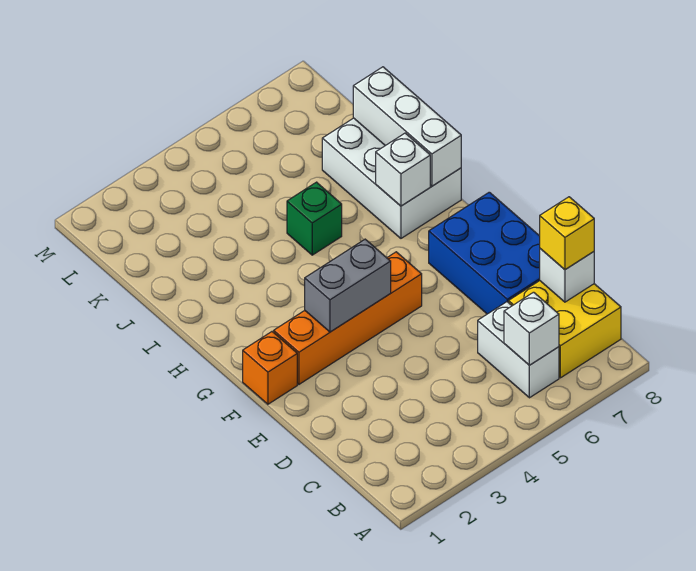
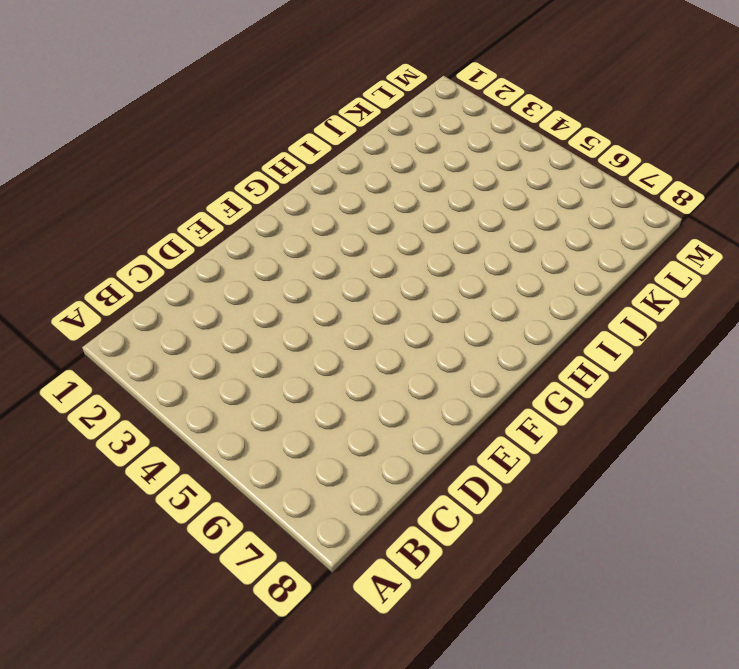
none -> white 1x2 brick [478,302,559,398]
none -> yellow 2x2 brick [509,281,621,378]
none -> blue 2x3 brick [429,192,540,314]

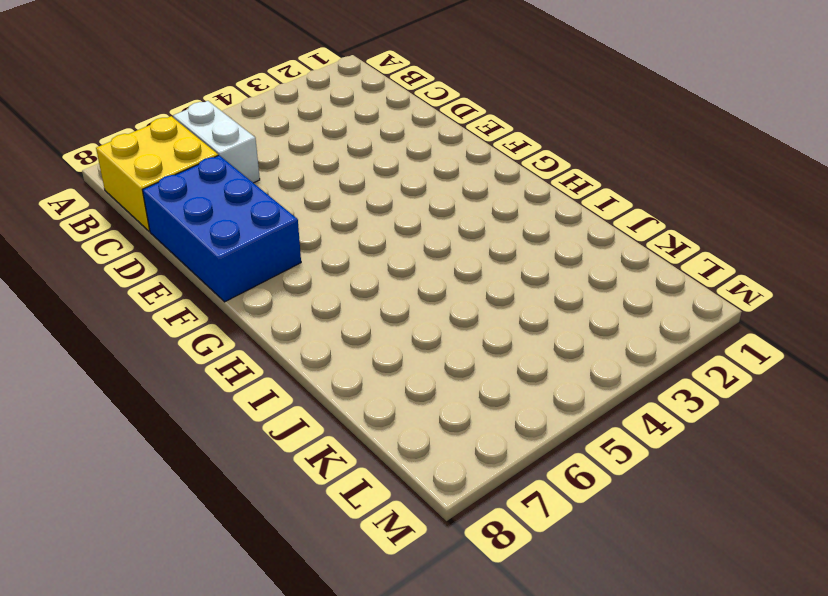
none -> orange 1x1 brick [243,332,297,404]
none -> orange 1x4 brick [274,252,422,384]
none -> white 2x3 brick [322,118,461,238]

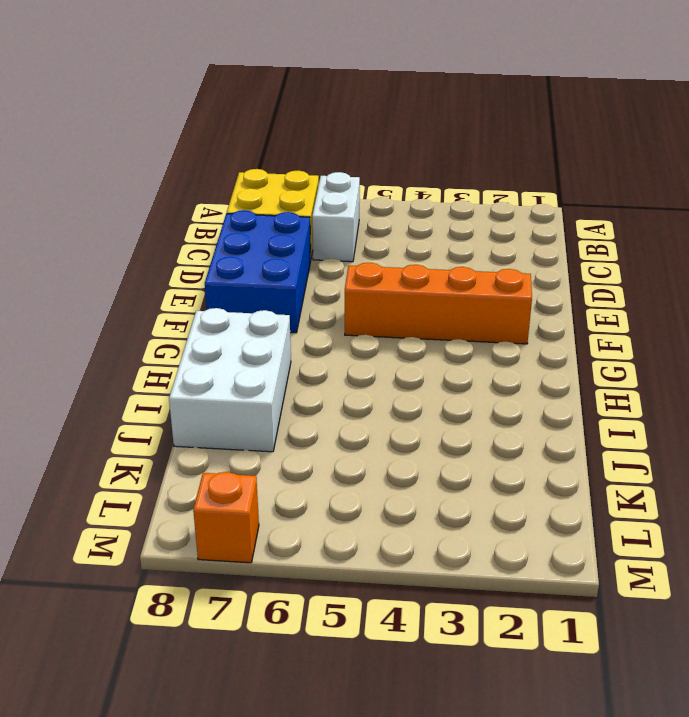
orange 1x1 brick [193,472,259,563] -> orange 1x1 brick moved to [243,332,297,404]
none -> green 1x1 brick [287,182,342,255]
none -> white 1x1 brick [504,292,559,365]
none -> white 1x1 brick [540,249,594,302]

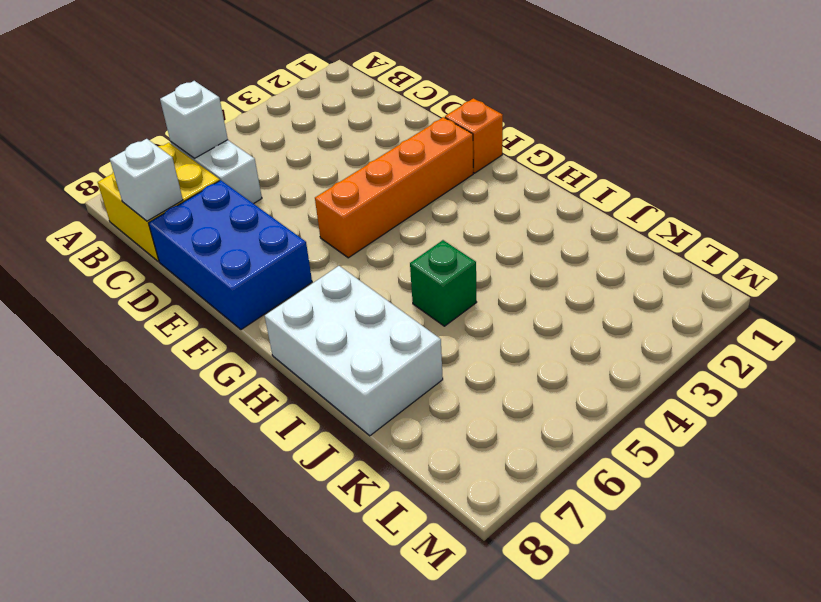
none -> grey 1x2 brick [305,239,391,332]
none -> white 1x1 brick [376,133,430,206]
none -> white 1x3 brick [353,67,461,186]

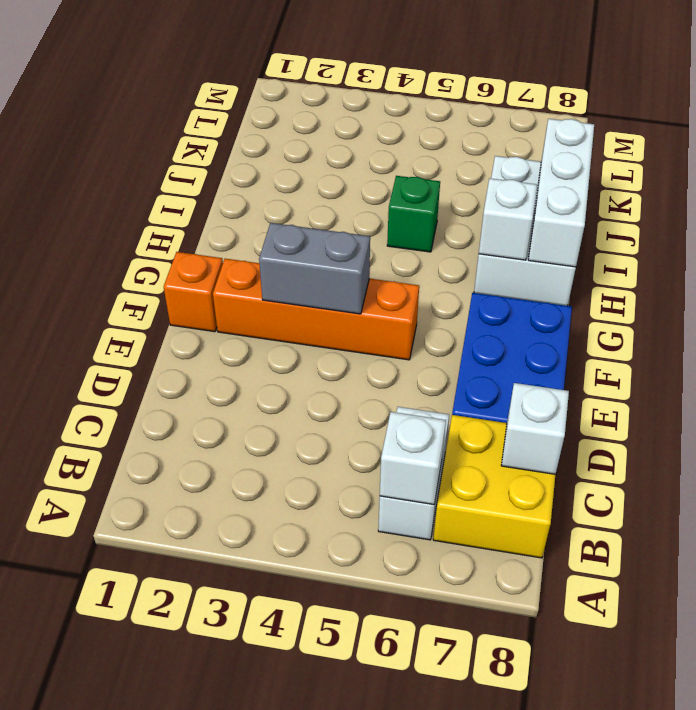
none -> yellow 1x1 brick [540,197,594,270]

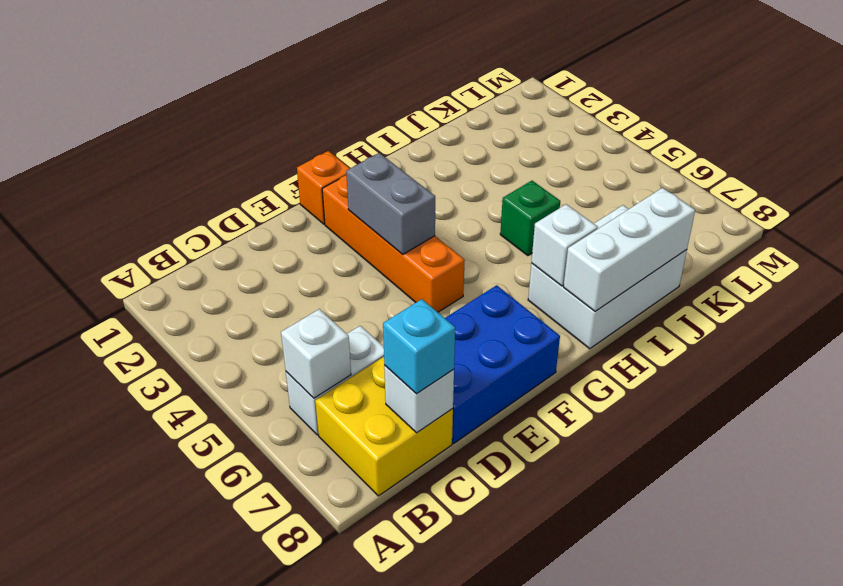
cyan 1x1 brick [383,299,455,394] -> yellow 1x1 brick [540,197,594,270]

